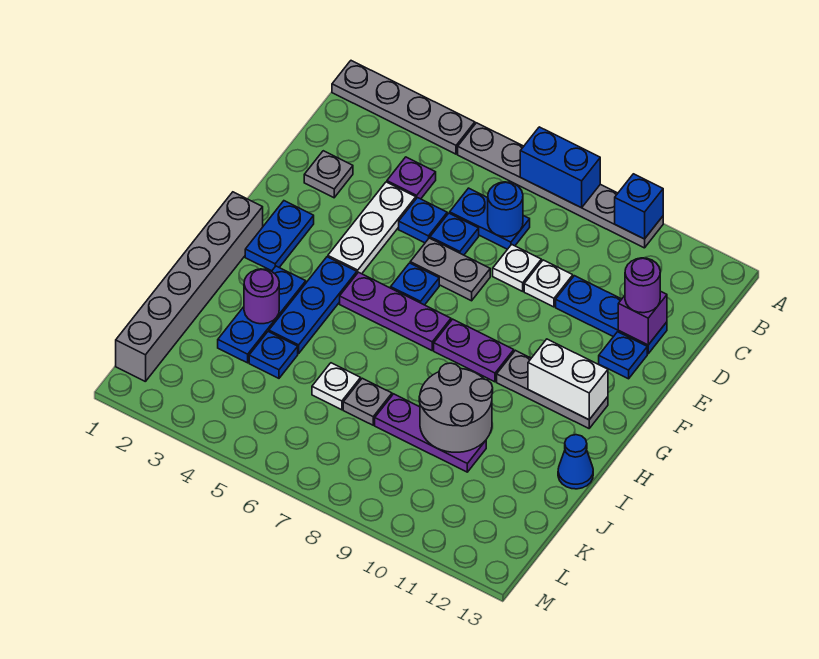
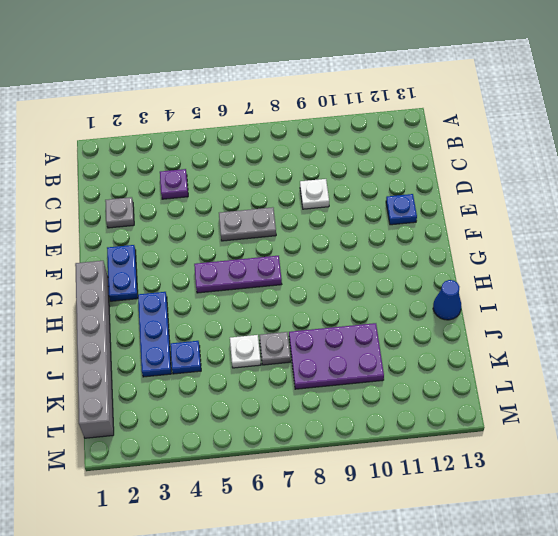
purple 2x3 plate [289,323,384,389] -> purple 1x3 plate [375,394,486,472]
none -> grey 1x4 plate [332,61,475,154]
none -> grey 1x6 plate [458,123,663,248]
none -> blue 1x2 plate [450,188,530,249]
none -> white 1x3 plate [328,182,416,274]

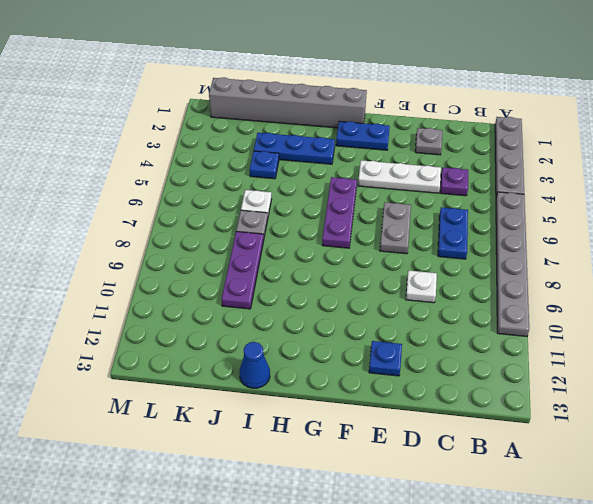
none -> blue 1x1 plate [399,198,447,243]
none -> blue 1x1 plate [430,213,479,255]
none -> white 1x1 plate [493,244,541,291]
none -> blue 1x3 plate [556,276,667,354]

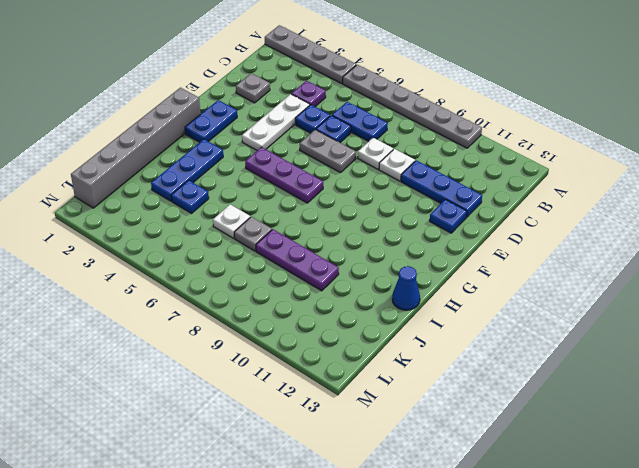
none -> blue 1x1 plate [391,263,439,305]
none -> blue 1x3 plate [269,257,357,353]
none -> purple 1x2 plate [434,319,514,382]
none -> grey 1x3 plate [497,350,608,428]

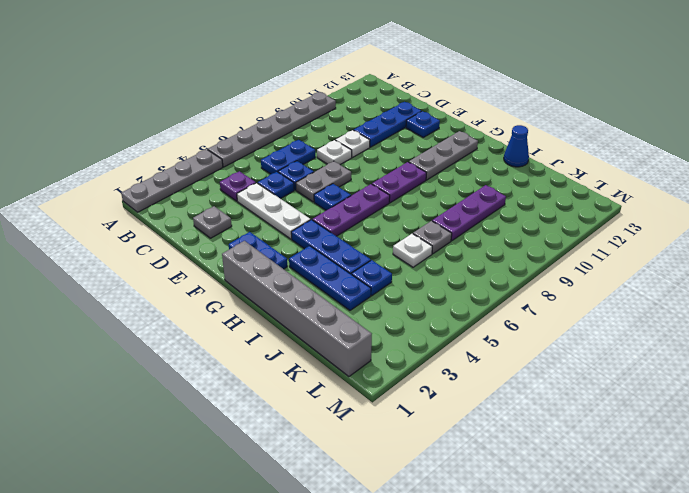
none -> blue 1x2 brick [520,127,600,208]
none -> blue 1x1 brick [615,174,663,239]
none -> blue 1x1 round brick [488,182,523,237]
none -> purple 1x1 brick [618,291,667,345]

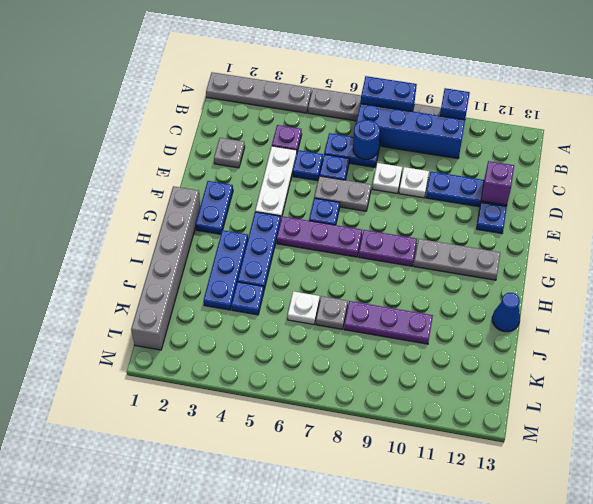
blue 1x4 brick [356,103,465,159] -> none
none -> white 1x2 brick [528,339,608,420]
none -> purple 1x1 round brick [244,269,279,324]
none -> grey 2x2 round brick [419,363,493,452]
none -> purple 1x1 round brick [625,258,660,313]

